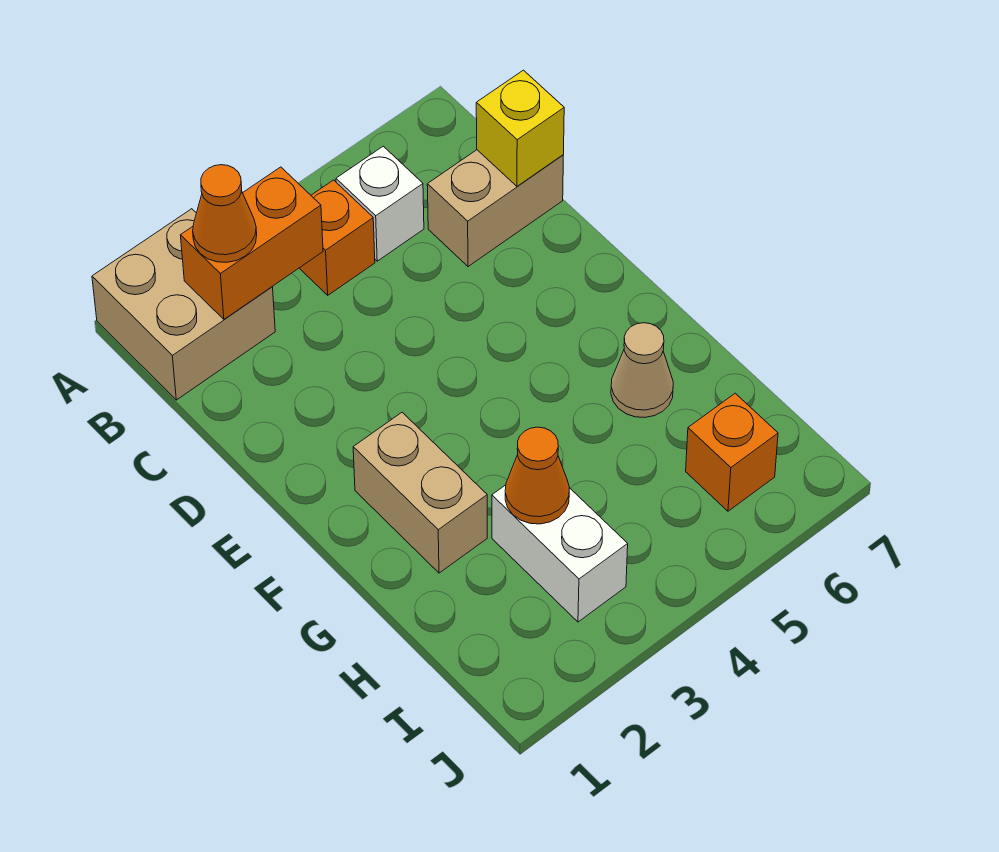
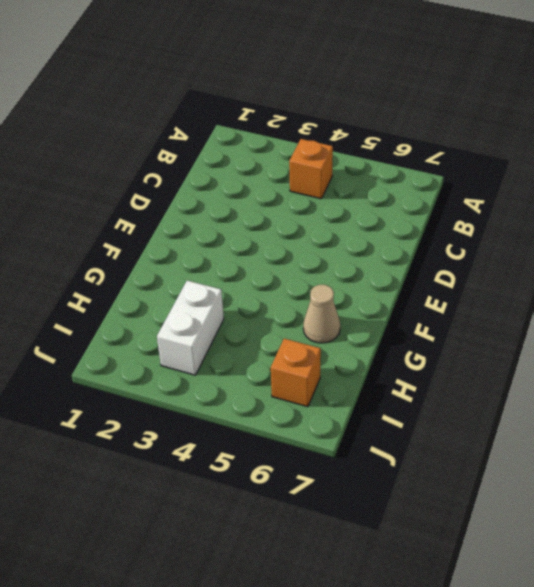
none -> tan 2x2 brick [92,209,275,400]
none -> white 1x1 brick [336,146,424,261]
none -> tan 1x2 brick [427,150,563,267]

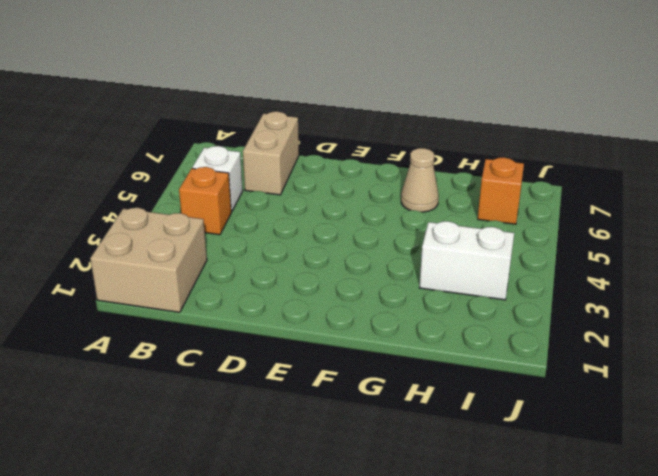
none -> tan 1x2 brick [353,412,487,573]
none -> orange 1x2 brick [181,167,323,319]
none -> yellow 1x1 brick [476,70,564,186]

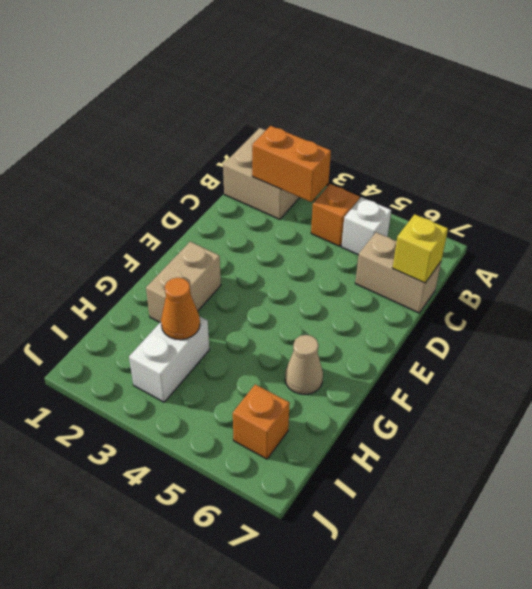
none -> orange 1x1 cone [193,165,257,262]

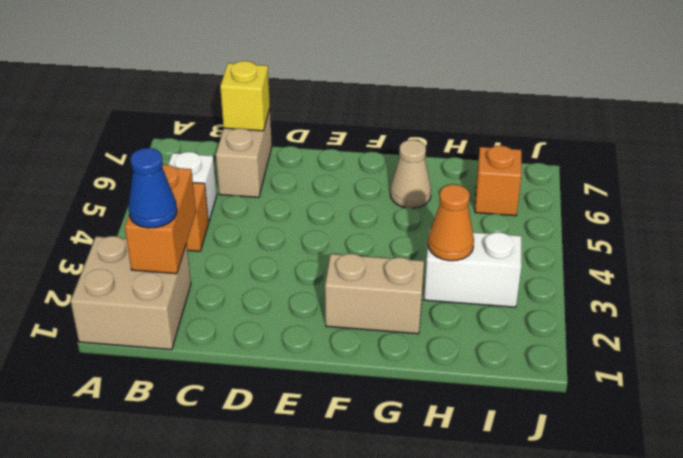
blue 1x1 cone [128,148,177,228] -> orange 1x1 cone [193,165,257,262]

